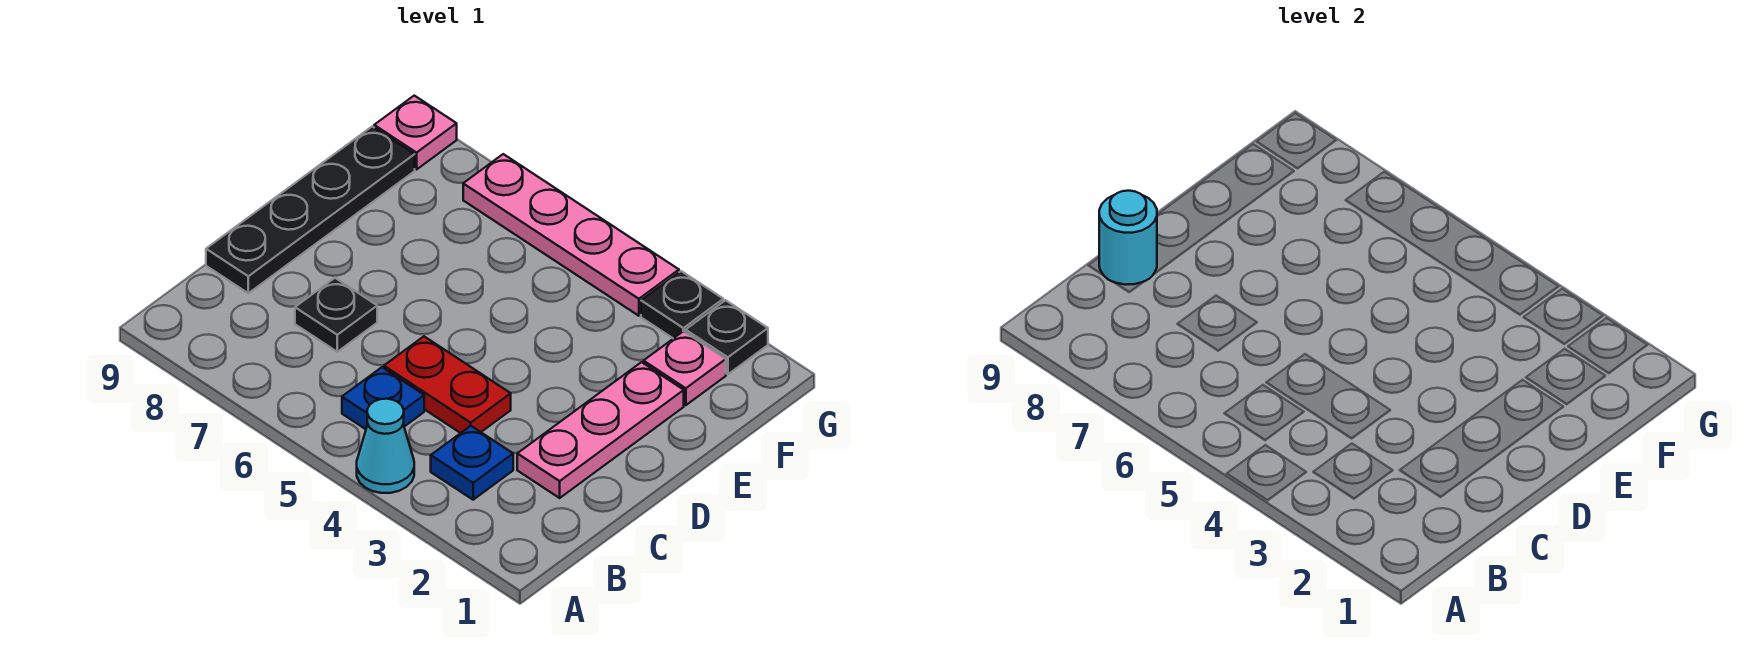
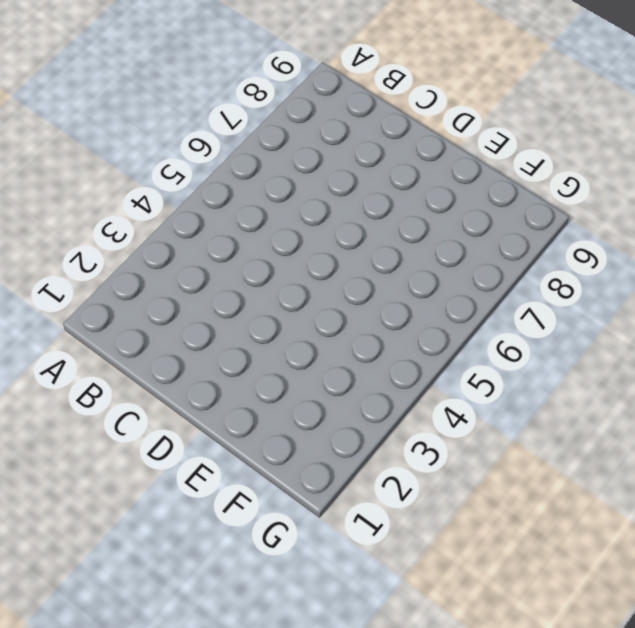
none -> cyan 1x1 cone [357,399,414,493]
none -> blue 1x1 plate [431,426,513,500]
none -> blue 1x1 plate [342,367,424,429]

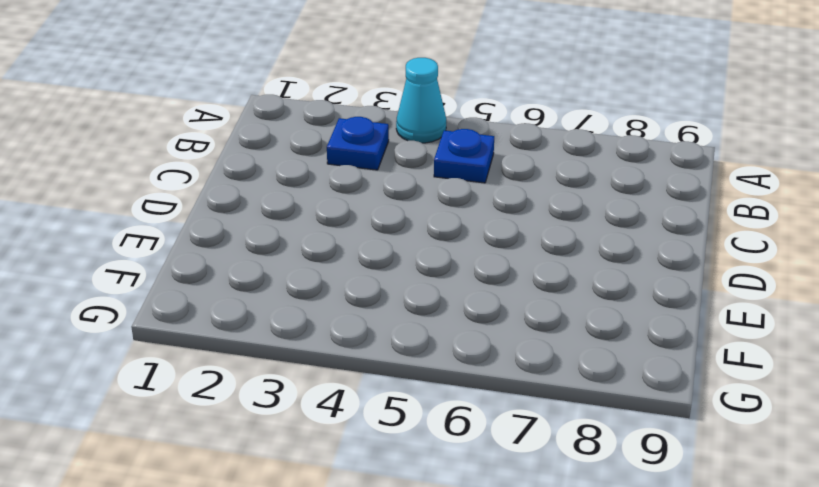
none -> pink 1x3 plate [517,362,684,498]
none -> red 1x2 plate [384,337,511,433]
none -> black 1x1 plate [295,278,377,352]

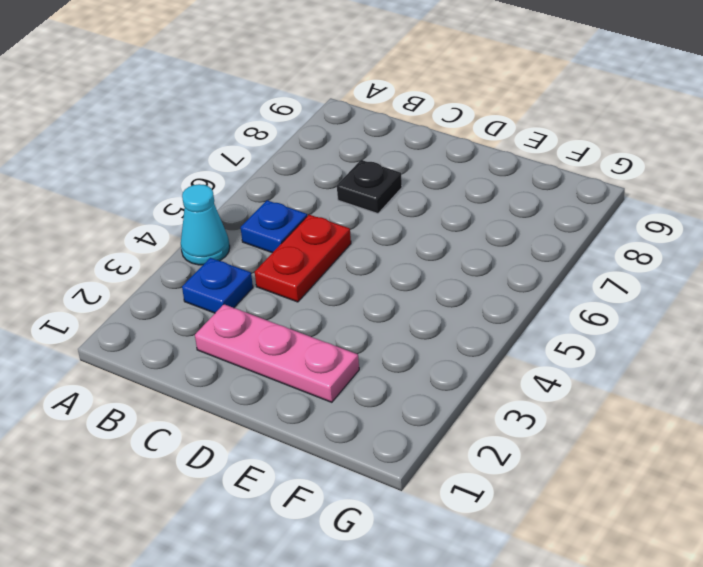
none -> black 1x4 plate [206,127,415,293]
none -> pink 1x1 plate [644,331,726,405]
none -> black 1x1 plate [686,300,768,374]

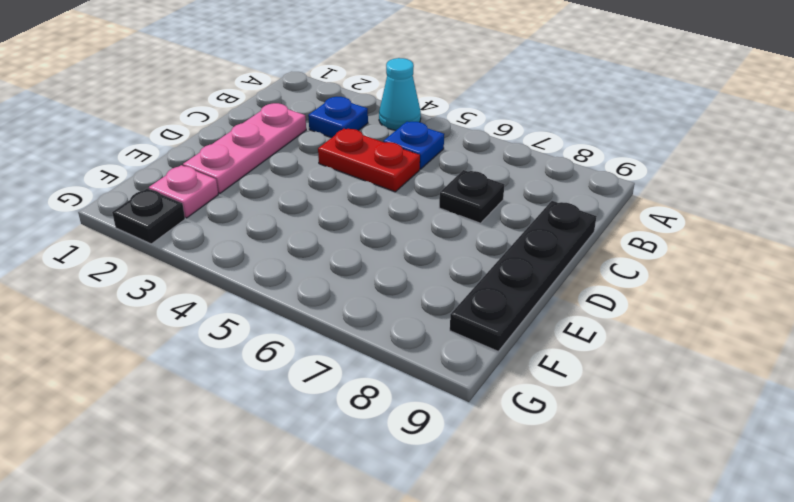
none -> black 1x1 plate [641,271,723,339]
none -> pink 1x4 plate [463,154,679,316]
none -> pink 1x1 plate [374,96,457,169]

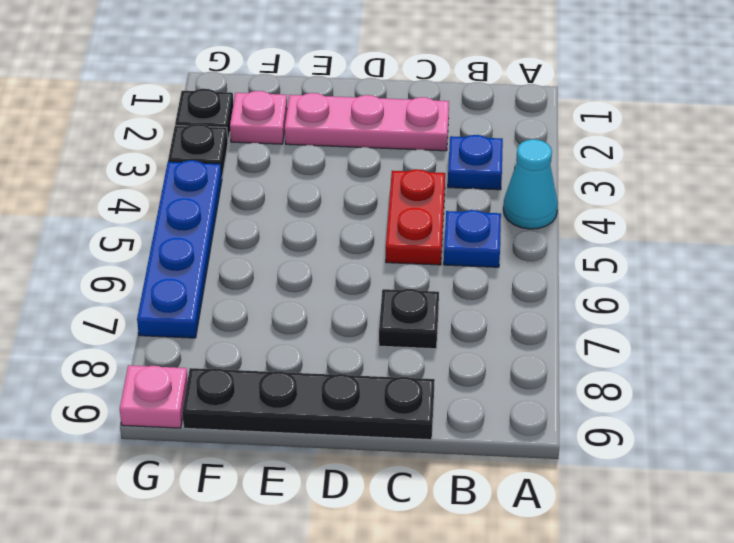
blue 1x4 plate [137,160,222,338] -> pink 1x4 plate [463,154,679,316]
none -> cyan 1x1 round brick [1099,191,1157,285]

